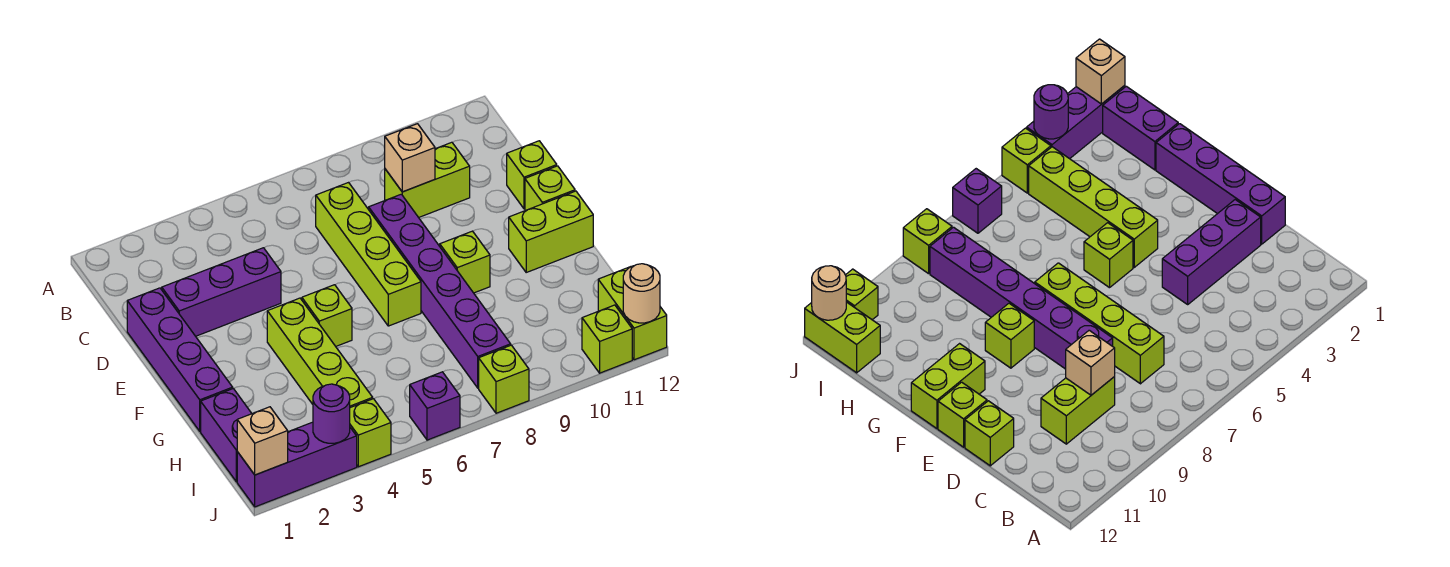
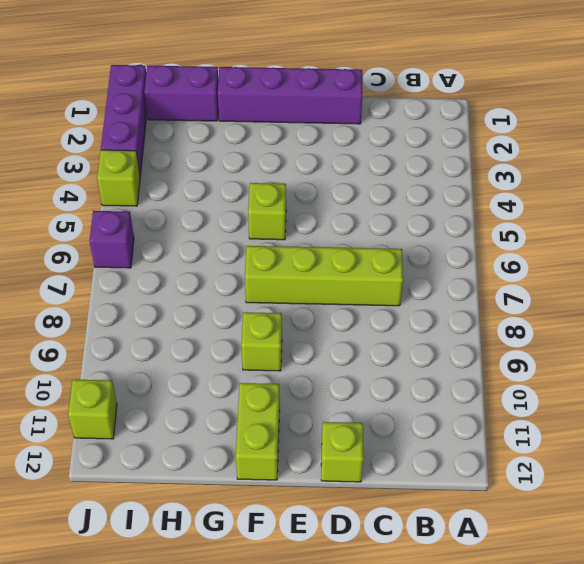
none -> lime 1x2 brick [385,142,470,218]
none -> purple 1x3 brick [162,248,281,336]
none -> purple 1x6 brick [369,194,511,388]

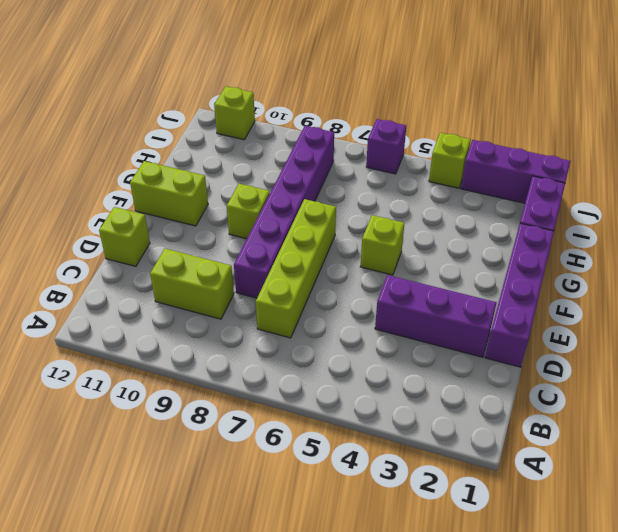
none -> lime 1x1 brick [525,166,575,211]
none -> lime 1x4 brick [267,298,373,408]
none -> lime 1x2 brick [598,267,667,360]

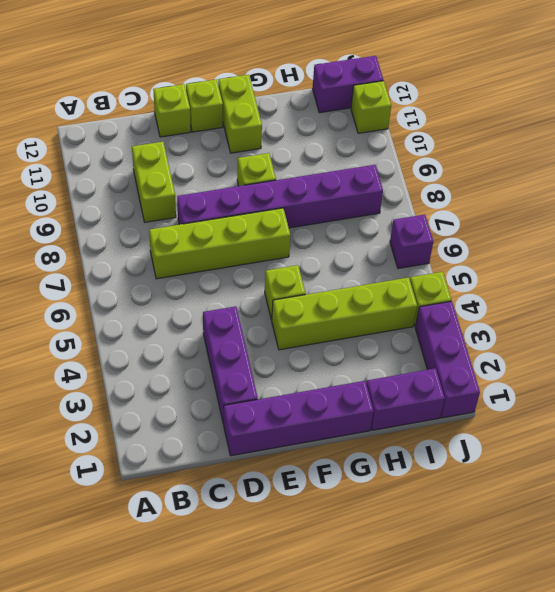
purple 1x2 brick [312,56,383,113] -> lime 1x2 brick [598,267,667,360]
none -> lime 1x1 brick [479,345,529,413]
none -> tan 1x1 brick [385,124,435,192]
none -> tan 1x1 brick [237,407,288,475]

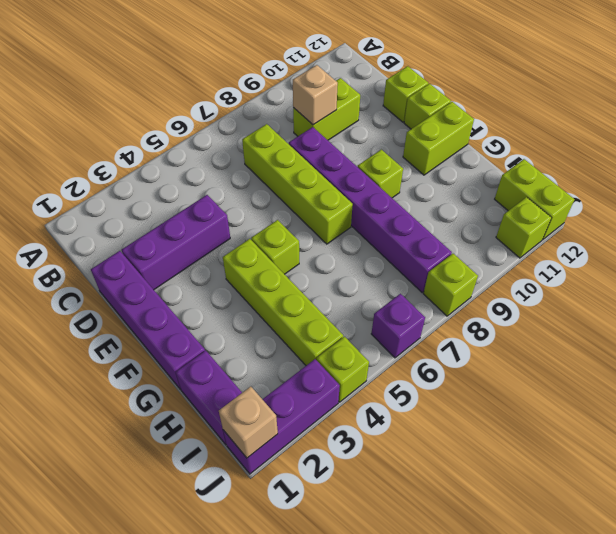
none -> purple 1x1 round brick [313,384,350,443]
none -> tan 1x1 round brick [623,264,660,323]

